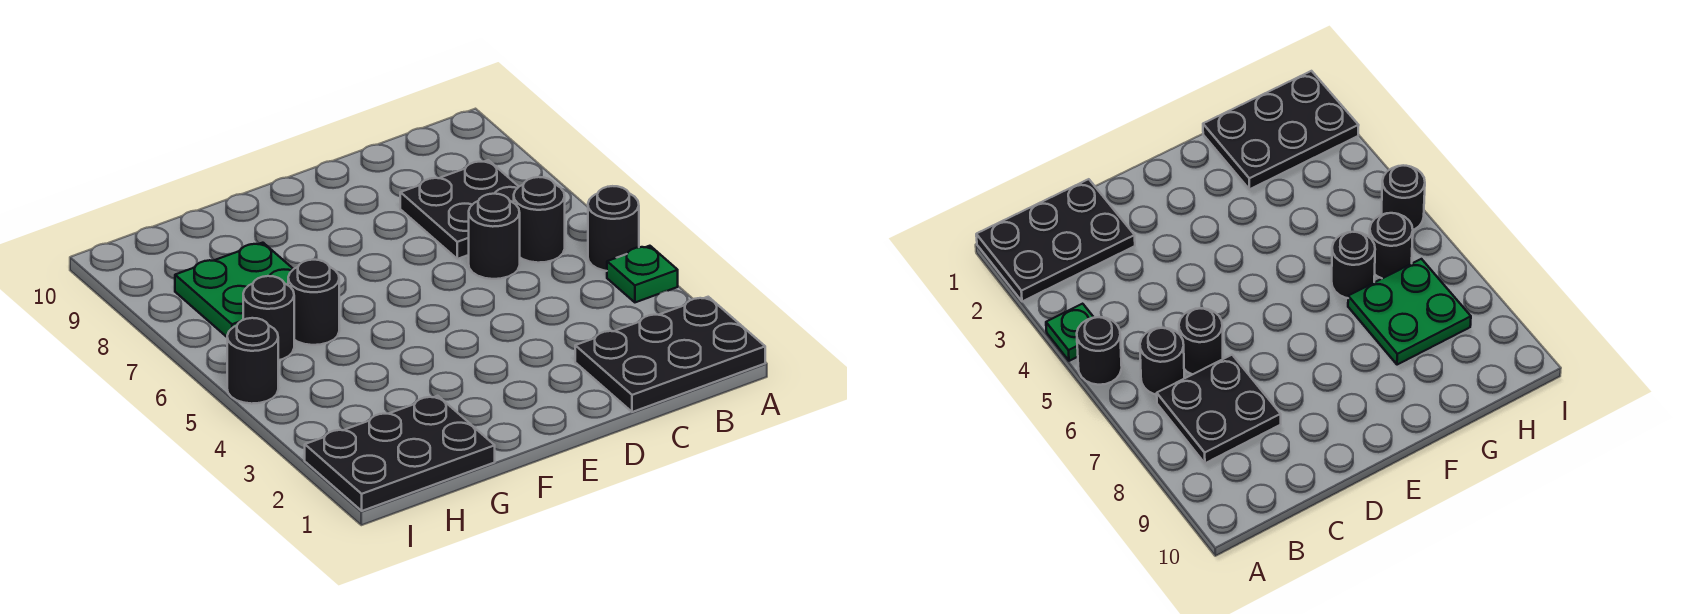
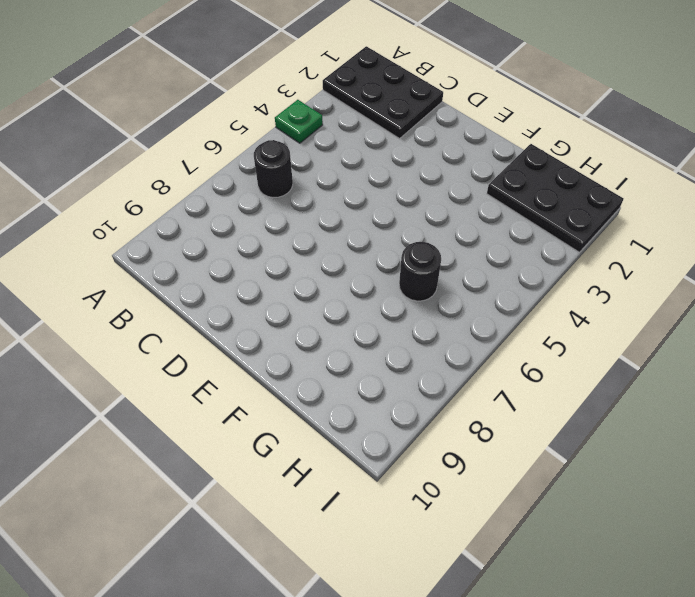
none -> black 1x1 round brick [588,186,639,271]
none -> black 2x2 plate [400,160,519,259]

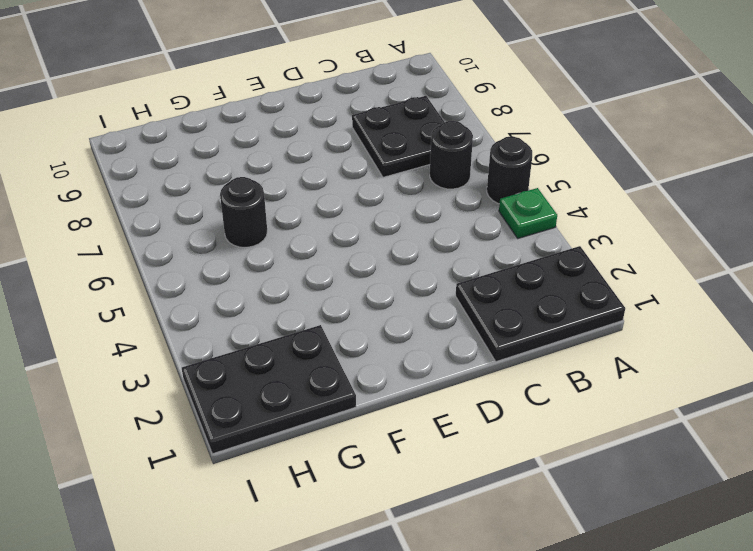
none -> black 1x1 round brick [469,194,520,279]
none -> green 2x2 plate [175,243,293,337]

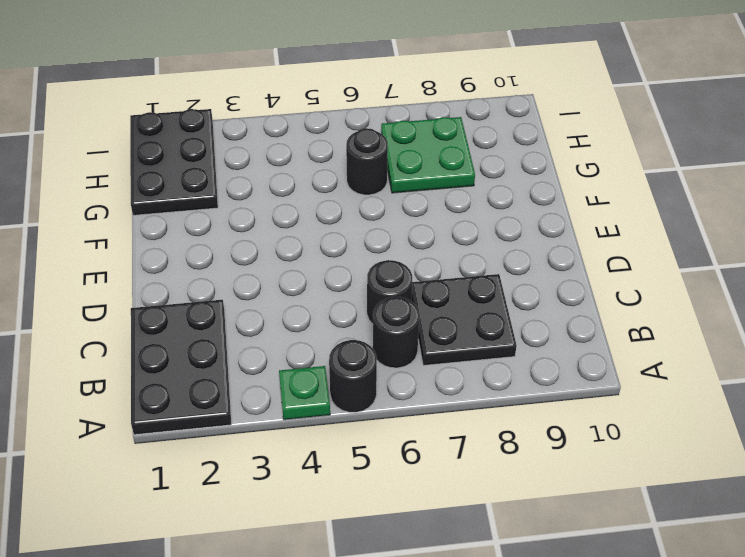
none -> black 1x1 round brick [243,276,294,360]
none -> black 1x1 round brick [227,318,278,404]

